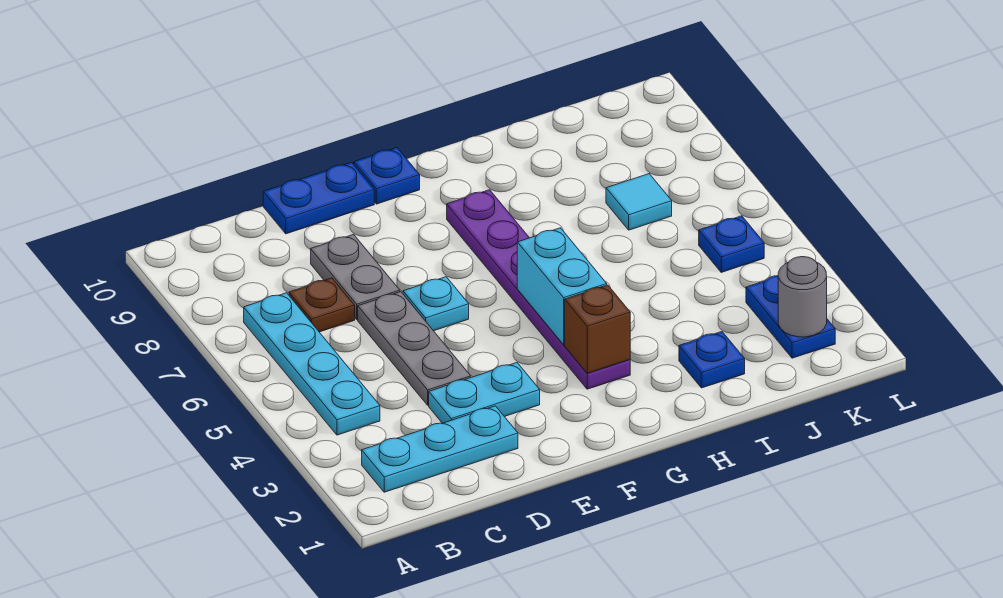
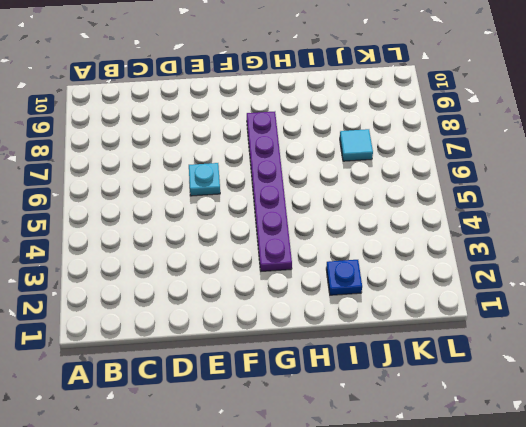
none -> cyan 1x3 plate [362,406,518,492]
none -> cyan 1x4 plate [244,293,380,435]
none -> brown 1x1 plate [289,278,355,332]

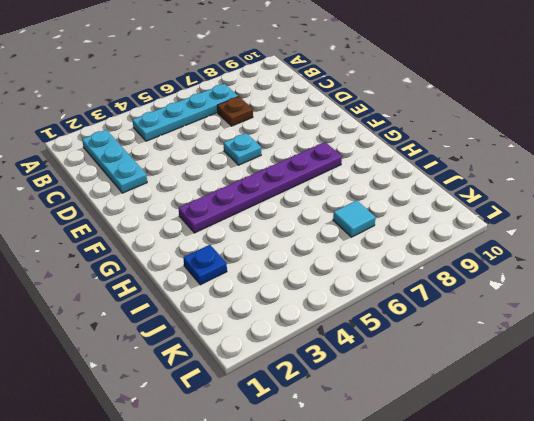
none -> cyan 1x2 plate [429,363,540,423]
none -> grey 1x3 plate [358,292,471,405]
none -> grey 1x2 plate [311,235,400,319]

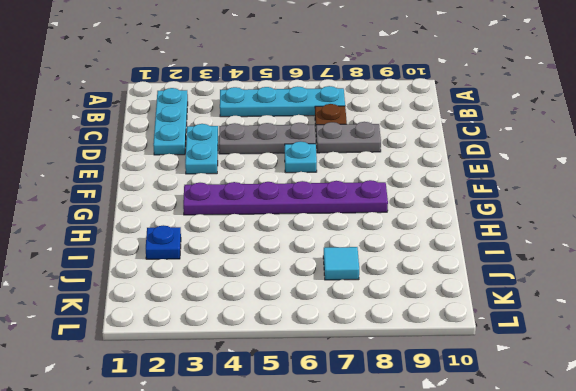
none -> blue 1x2 plate [263,162,374,234]
none -> blue 1x1 plate [354,148,420,204]
none -> blue 1x2 plate [746,276,835,358]

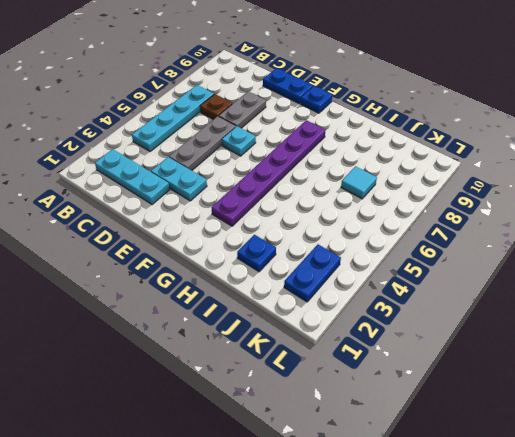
none -> blue 1x1 plate [699,216,764,272]
none -> brown 1x1 brick [565,285,630,373]
none -> cyan 1x2 brick [517,228,607,345]

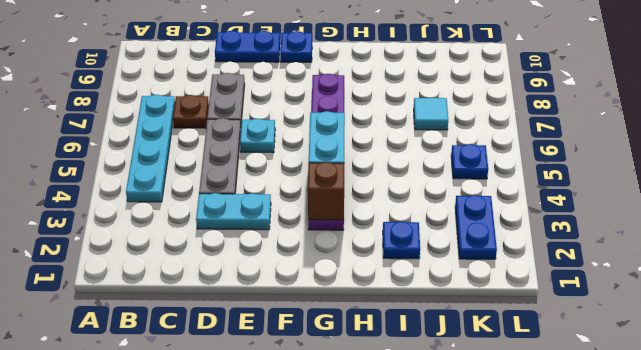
none -> cyan 1x3 plate [362,406,518,492]
none -> grey 1x1 round brick [778,257,827,337]

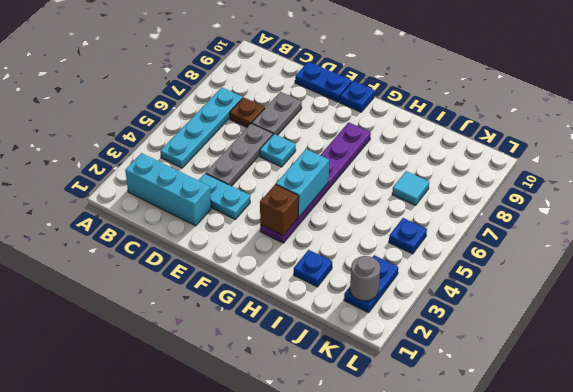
cyan 1x3 brick [125,153,211,226] -> cyan 1x3 plate [362,406,518,492]

